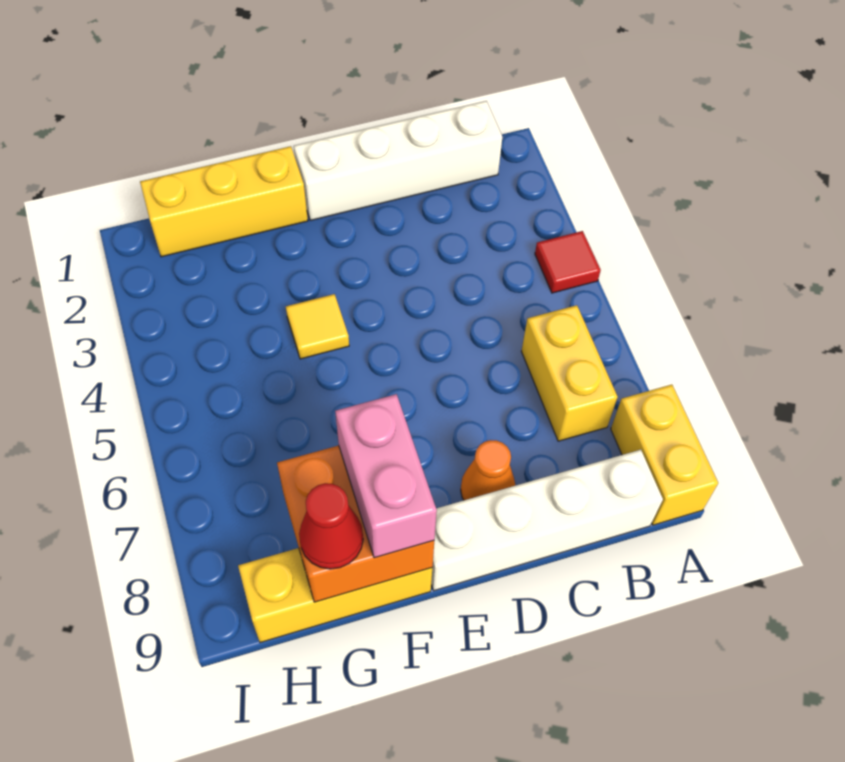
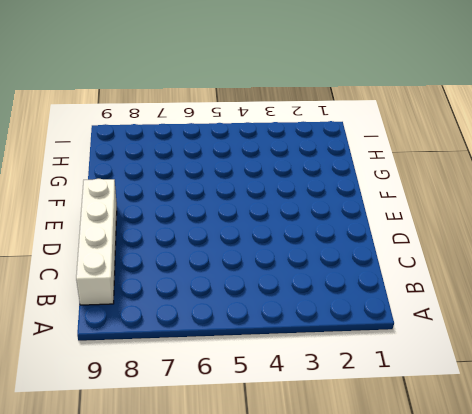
none -> red 1x1 tile [535,231,601,293]
none -> yellow 1x2 brick [611,385,718,525]
none -> white 1x4 brick [294,101,502,220]

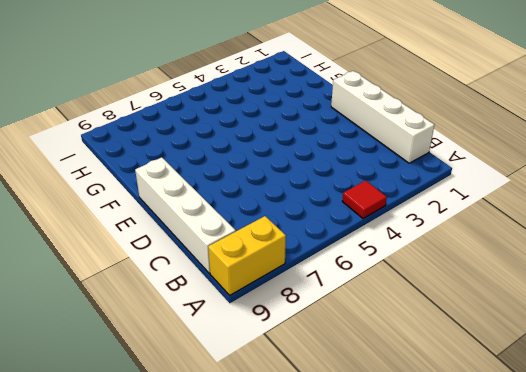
none -> yellow 1x2 brick [521,305,618,441]
none -> orange 1x1 cone [461,440,515,500]
none -> yellow 1x3 brick [140,146,308,257]

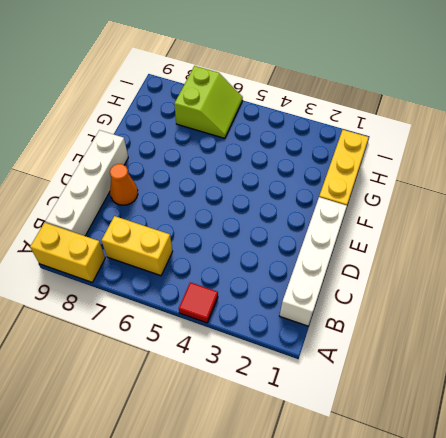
lime 2x2 slope [174,66,243,138] -> none
none -> yellow 1x1 tile [286,294,349,359]
none -> yellow 1x3 brick [238,548,432,643]
none -> orange 2x2 brick [277,446,434,602]

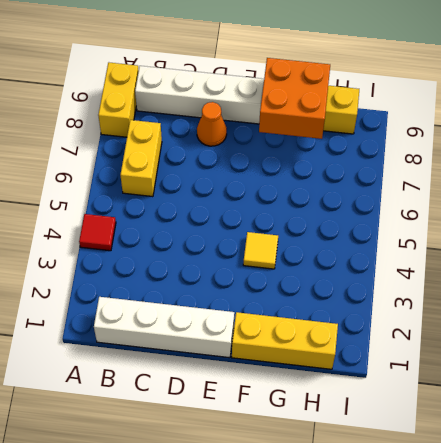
none -> pink 1x2 brick [335,394,437,558]
none -> red 1x1 cone [299,483,363,569]

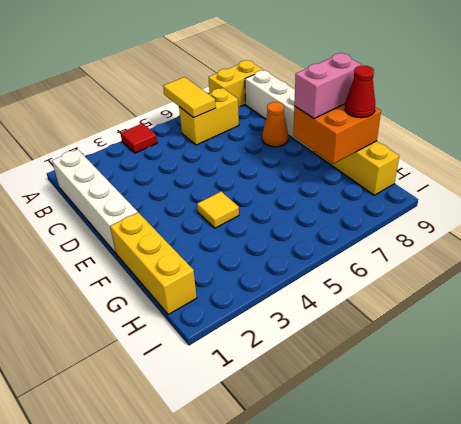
yellow 1x2 tile [163,77,216,118] -> none

